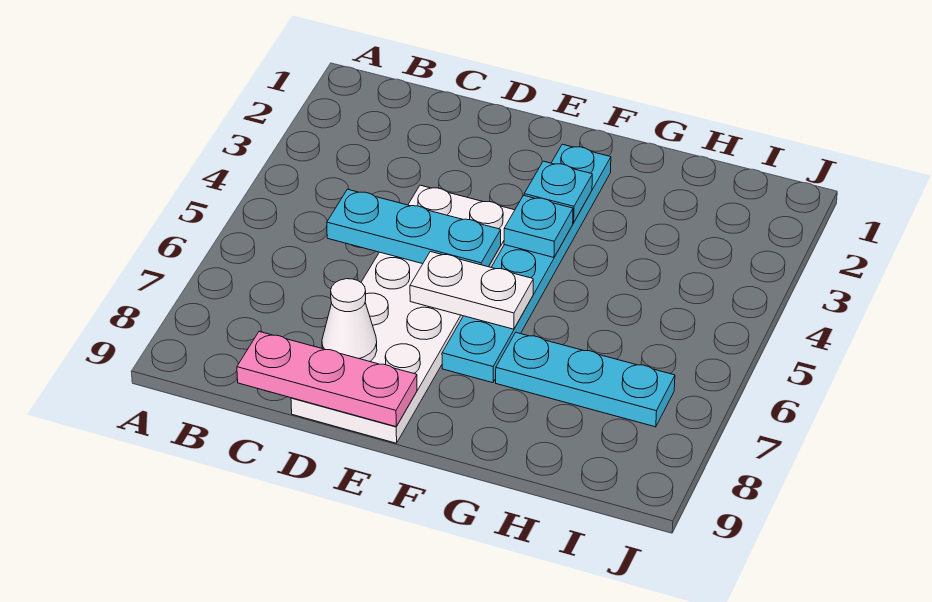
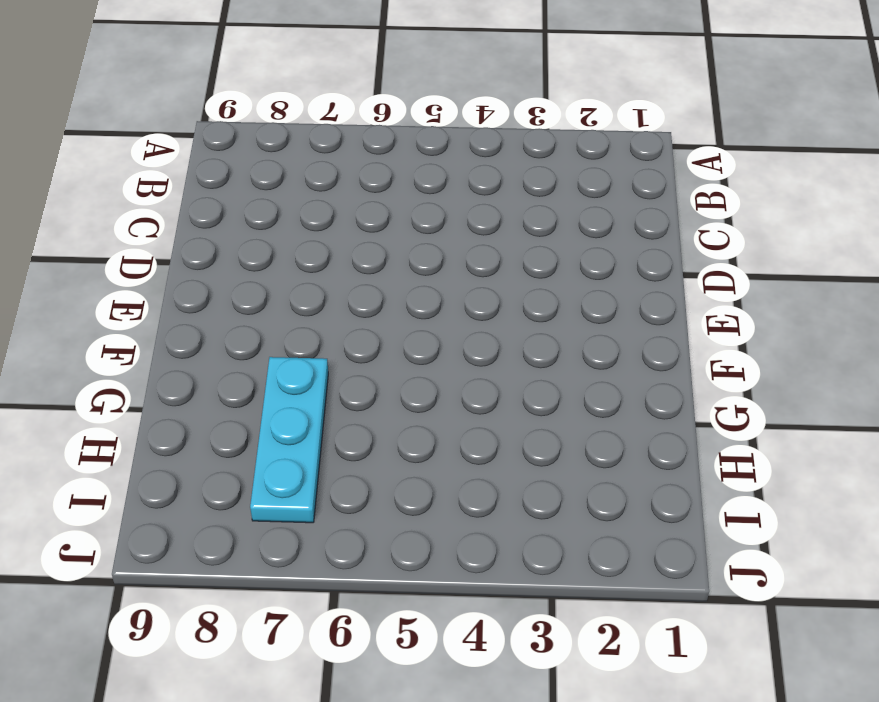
none -> white 2x6 plate [291,185,515,443]
none -> cyan 1x6 plate [442,144,611,383]

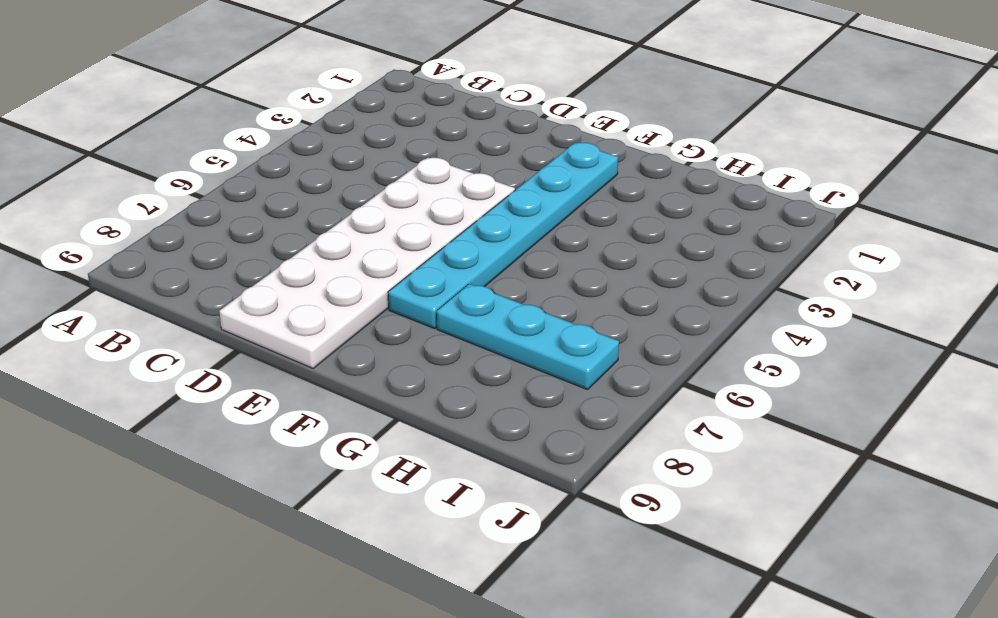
none -> cyan 1x3 plate [327,189,501,267]
none -> pink 1x3 plate [237,332,417,427]

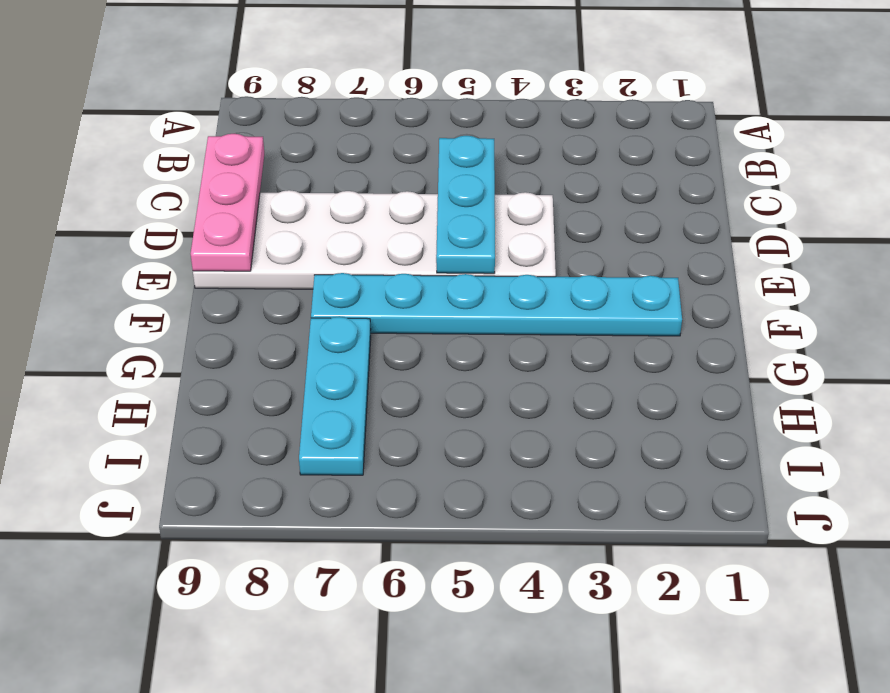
none -> white 1x1 cone [322,279,377,362]
none -> white 1x2 plate [410,252,533,329]

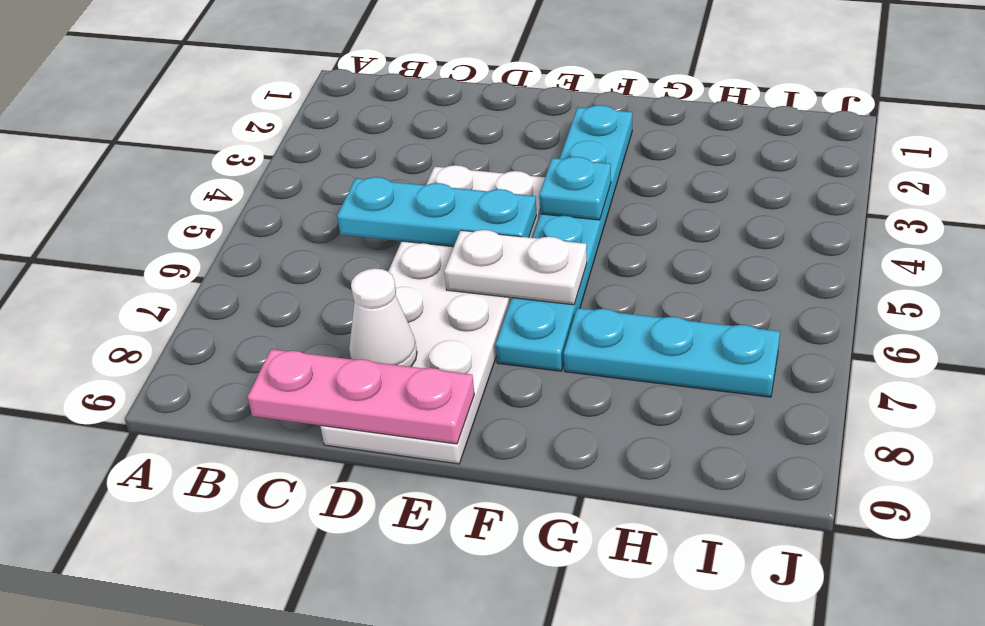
none -> cyan 1x1 plate [524,161,592,223]

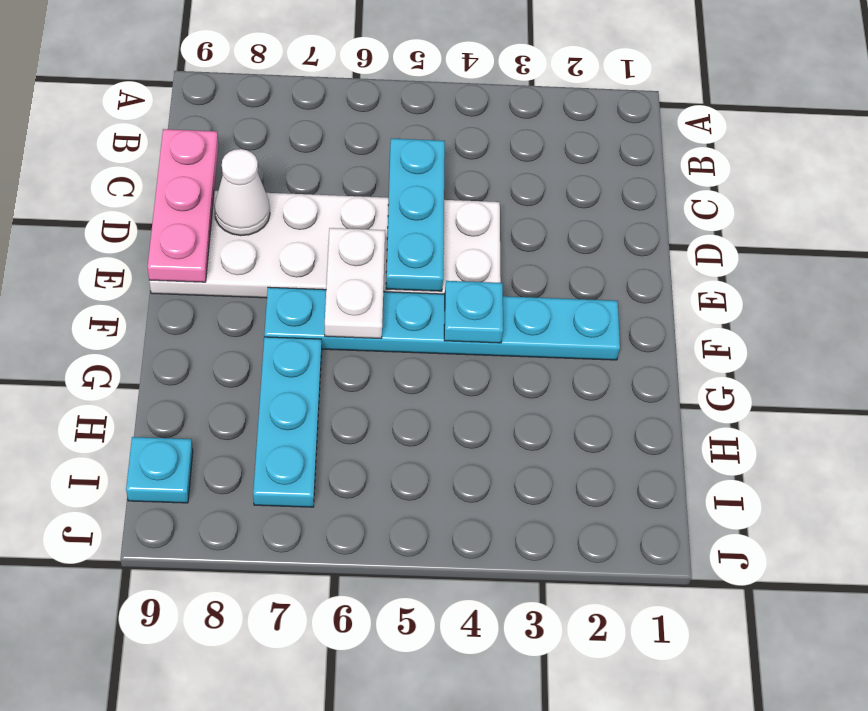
cyan 1x1 plate [126,437,193,503] -> cyan 1x1 plate moved to [524,161,592,223]

